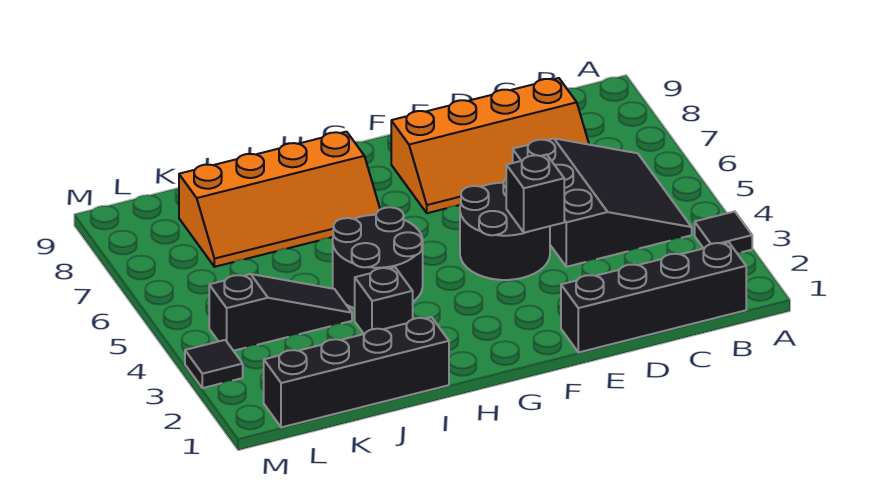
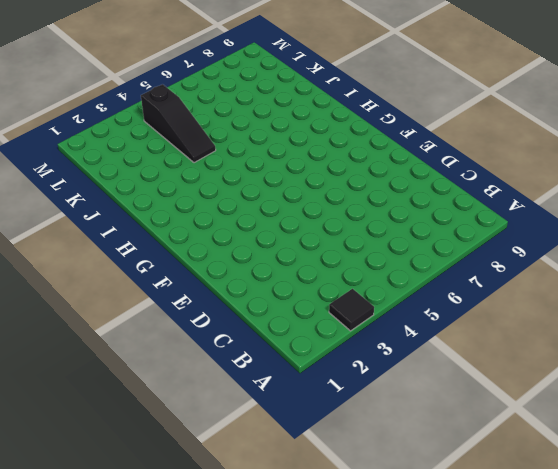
none -> black 1x4 brick [561,242,746,352]
none -> black 3x3 slope [513,138,692,267]
none -> orange 2x4 slope [391,78,589,213]

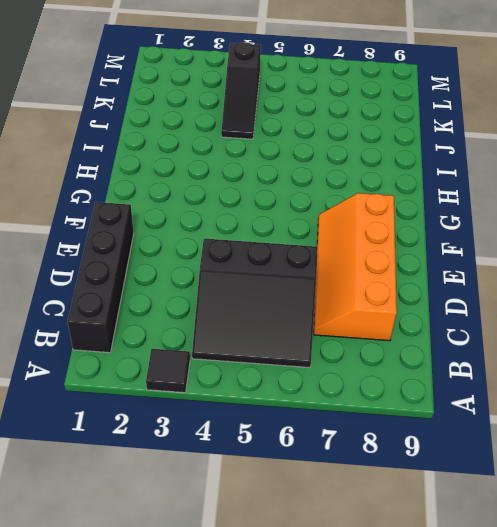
none -> black 2x2 round brick [460,179,550,280]
none -> black 2x2 round brick [333,207,423,308]
none -> orange 2x4 slope [179,132,380,267]

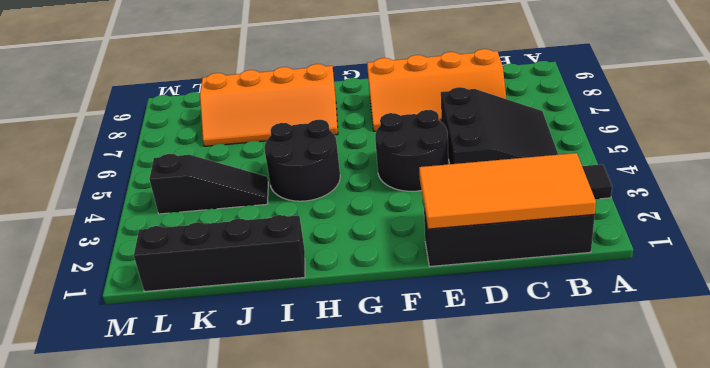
orange 2x4 tile [419,153,596,229] -> none
none -> black 1x1 brick [355,267,413,334]
none -> black 1x1 tile [185,340,243,388]
none -> black 1x1 brick [506,155,564,233]

